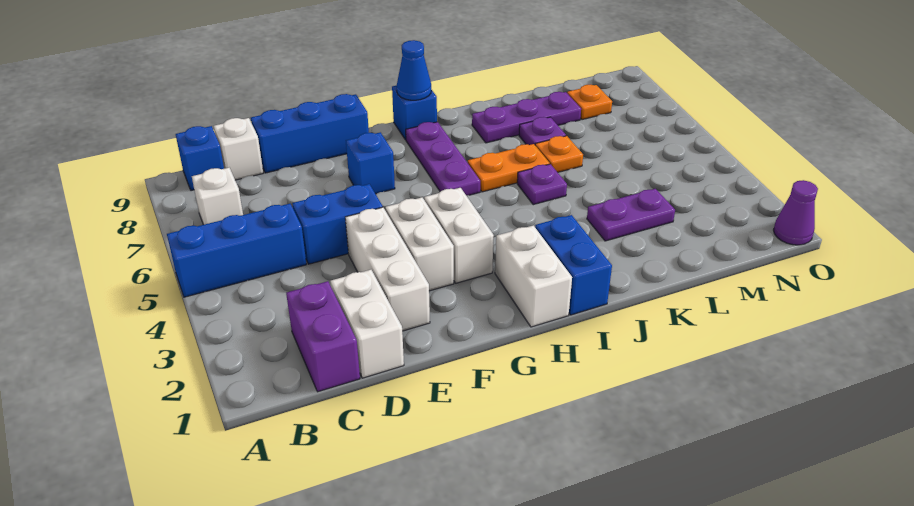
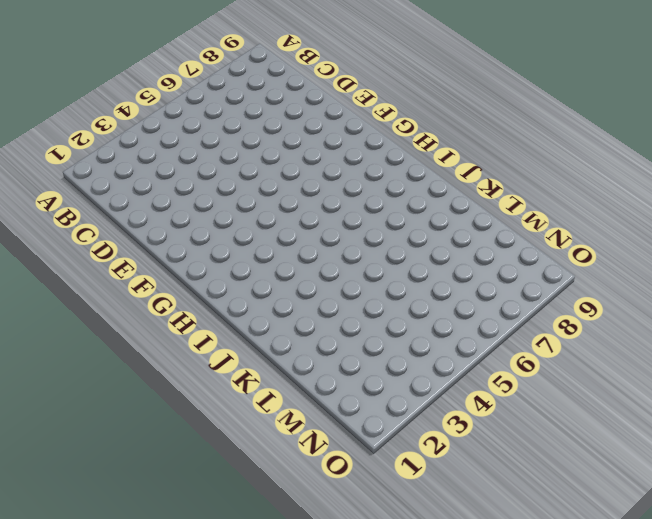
none -> blue 1x3 brick [167,204,306,297]
none -> white 1x1 brick [192,168,243,225]
none -> blue 1x1 brick [176,126,224,191]

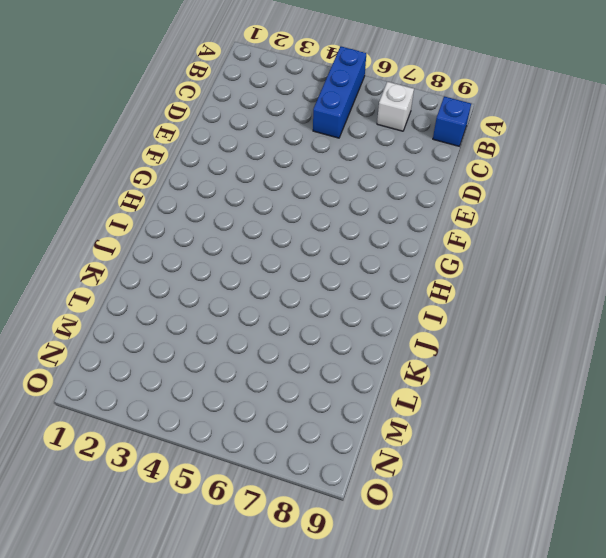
none -> purple 1x2 brick [286,281,360,392]
none -> white 1x1 brick [214,118,263,180]
none -> white 1x2 brick [330,270,404,378]

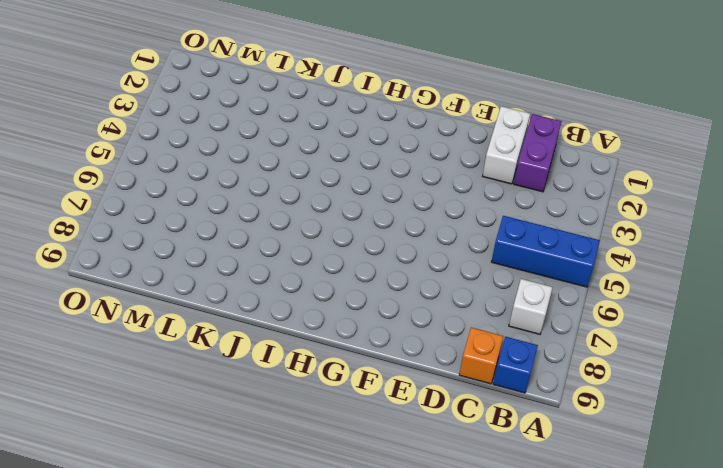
orange 1x1 brick [459,327,503,384] -> white 1x1 brick [214,118,263,180]
none -> blue 1x2 brick [292,184,383,264]
none -> blue 1x3 brick [251,94,369,173]
none -> white 1x3 brick [345,207,430,331]

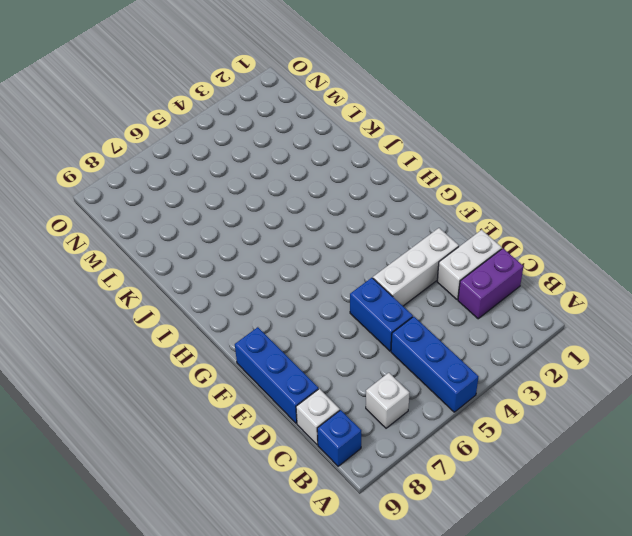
none -> white 1x2 brick [385,197,454,291]
none -> blue 1x1 brick [346,132,395,194]
none -> white 1x2 brick [424,188,494,283]

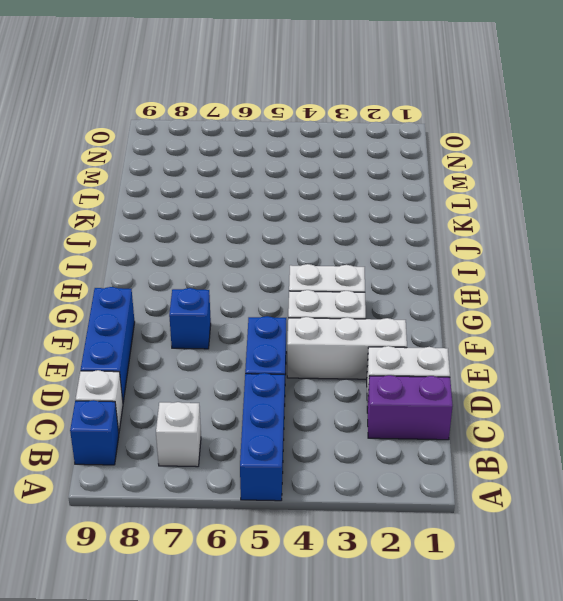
none -> white 1x2 brick [495,225,572,327]
none -> purple 1x3 plate [406,122,480,196]
none -> blue 1x1 brick [392,85,437,140]

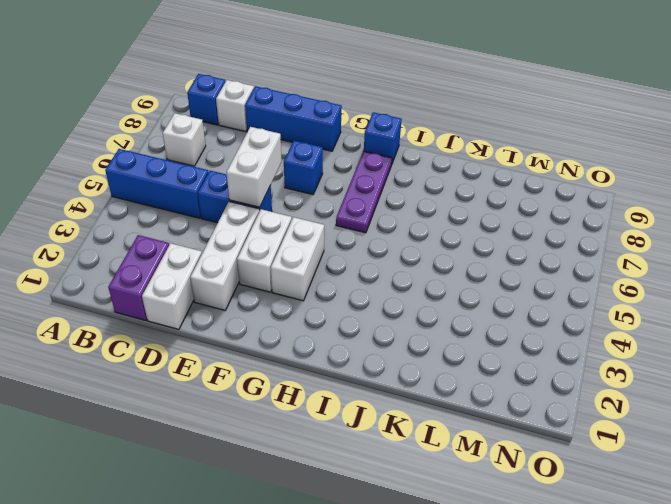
white 1x2 brick [226,127,282,207] -> white 1x2 brick moved to [495,225,572,327]
none -> blue 1x2 brick [535,215,612,315]
none -> orange 1x2 plate [468,144,550,192]
none -> purple 1x1 plate [517,164,567,205]

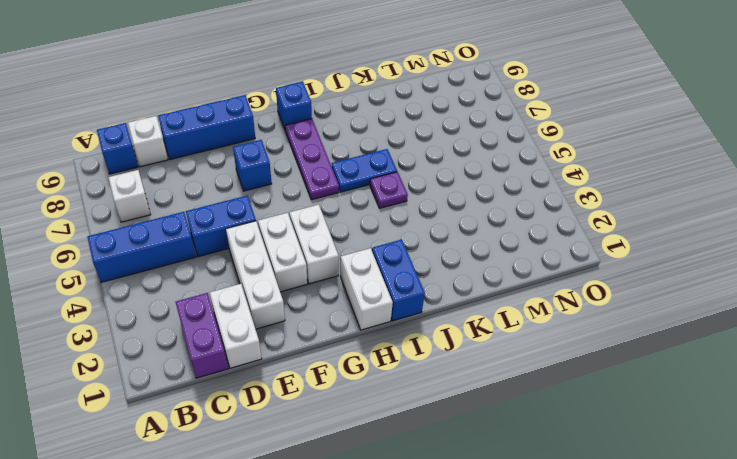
blue 1x2 plate [332,149,397,192] -> orange 1x2 plate [468,144,550,192]
none -> purple 1x3 plate [472,92,581,143]
none -> purple 1x2 plate [587,189,675,241]
none -> orange 1x1 plate [535,136,583,172]

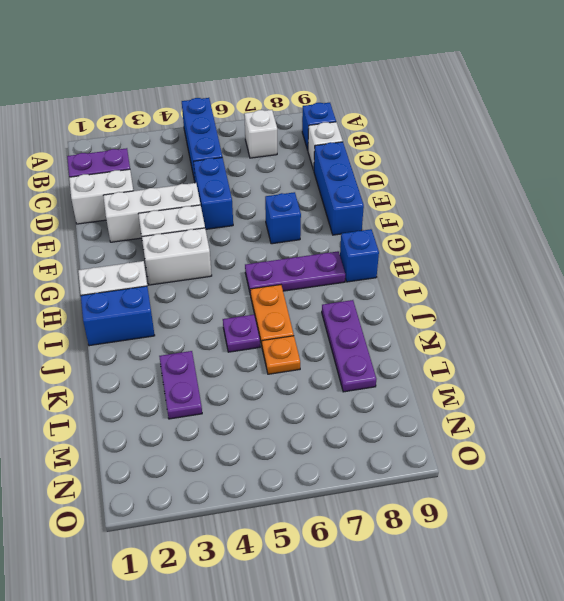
none -> purple 1x1 plate [519,117,566,145]
none -> orange 1x1 plate [567,85,612,120]
none -> purple 1x1 cone [774,180,818,245]

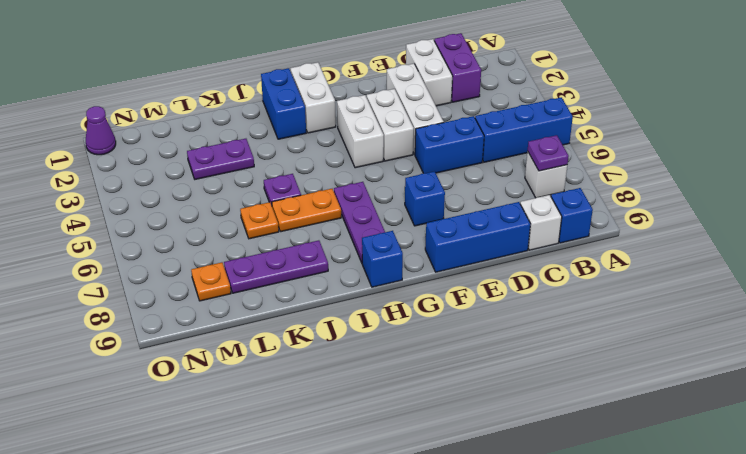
purple 1x1 plate [528,135,569,171] -> purple 1x1 plate moved to [519,117,566,145]
none -> blue 1x1 cone [397,40,431,100]

